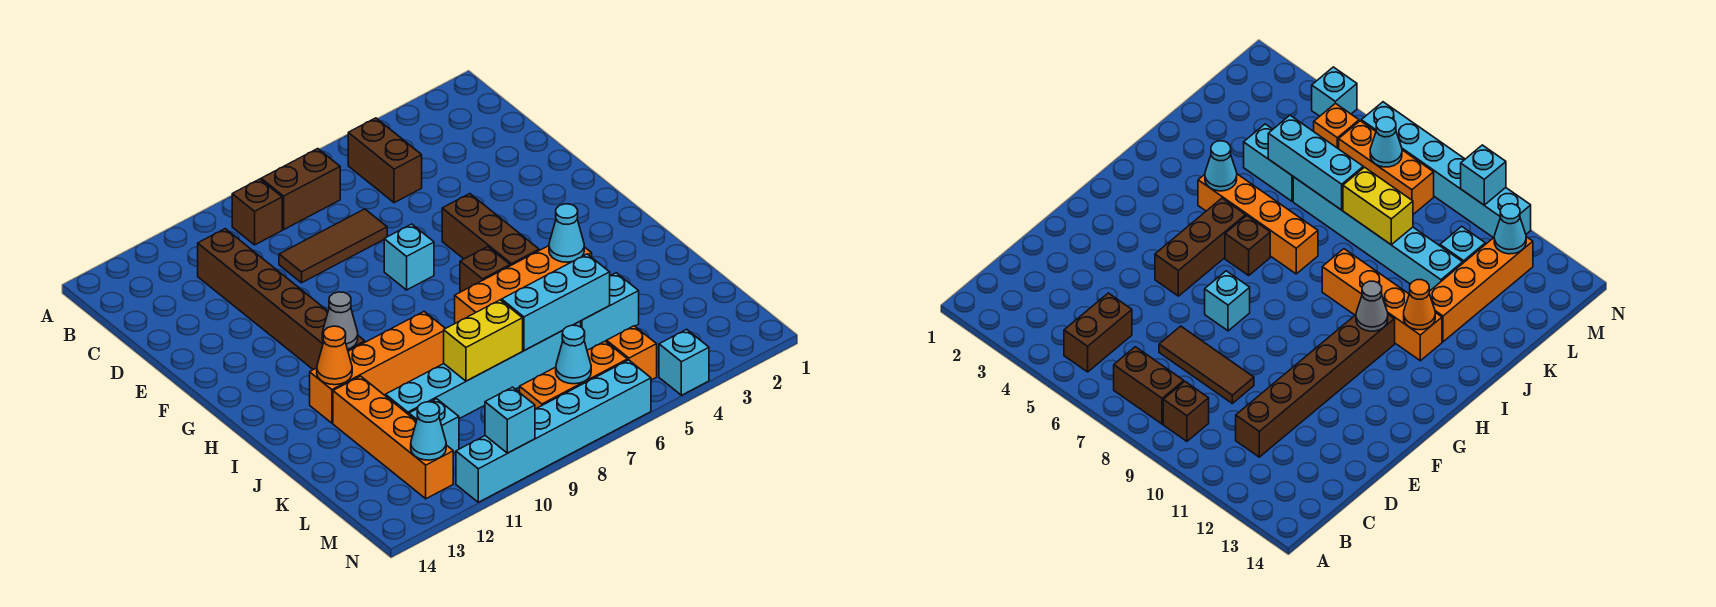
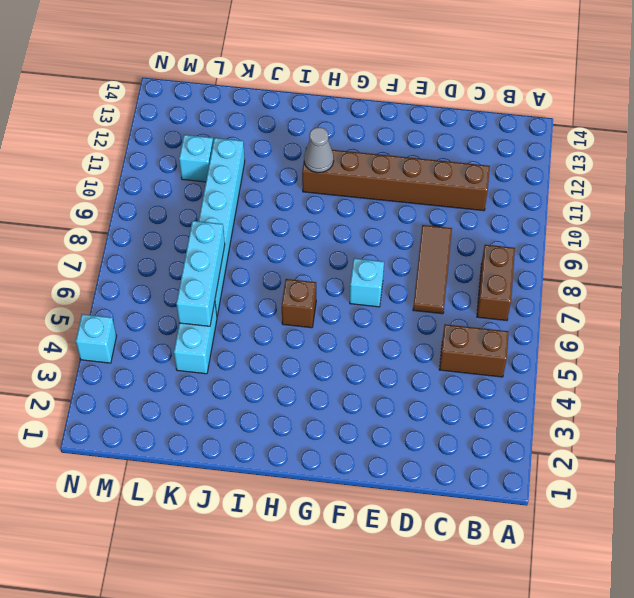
none -> brown 1x1 brick [232,179,282,245]
none -> brown 1x3 brick [442,194,539,266]
none -> orange 1x4 brick [455,246,592,323]

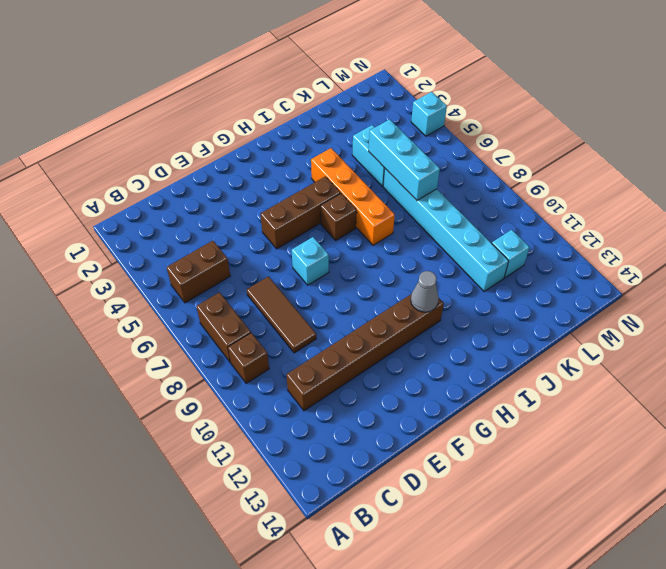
none -> orange 1x4 brick [310,312,445,423]
none -> orange 1x4 brick [333,376,453,499]
none -> orange 1x1 brick [607,326,657,380]

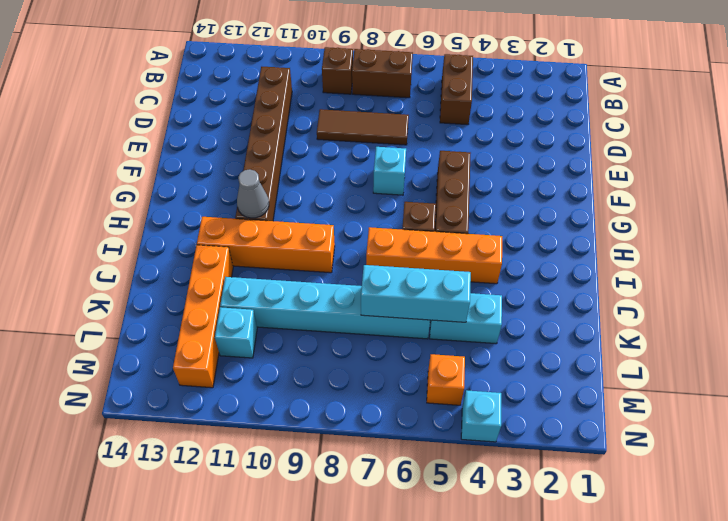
none -> orange 1x3 brick [520,341,628,409]
none -> cyan 1x6 brick [456,360,651,502]
none -> cyan 1x1 cone [549,204,584,262]

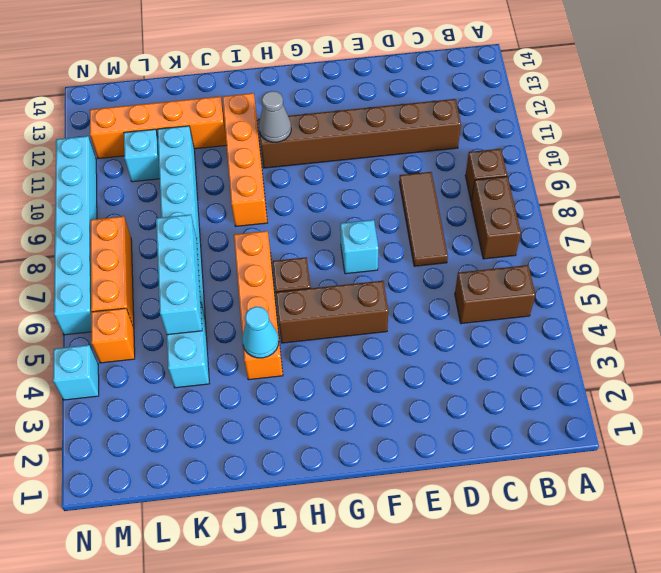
none -> orange 1x1 cone [317,326,352,385]
none -> yellow 1x2 brick [444,300,523,381]
none -> cyan 1x1 cone [556,325,591,384]

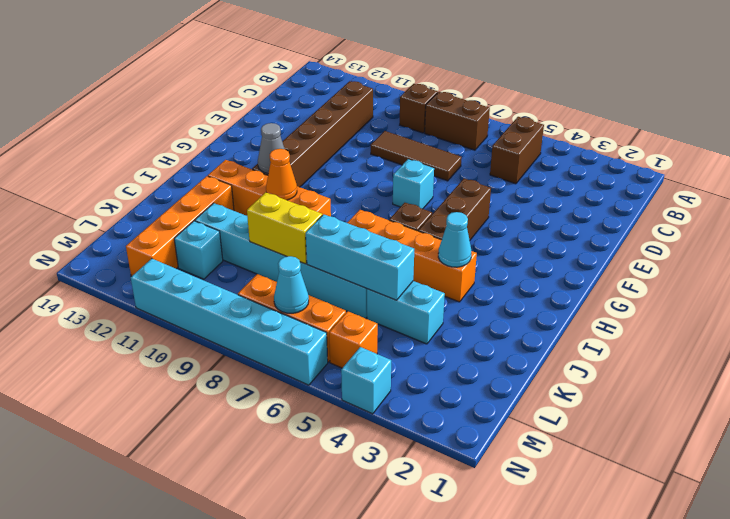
orange 1x1 cone [266,149,297,200] -> orange 1x1 cone moved to [317,326,352,385]
none -> cyan 1x1 cone [411,402,446,460]
none -> cyan 1x1 brick [485,387,535,453]

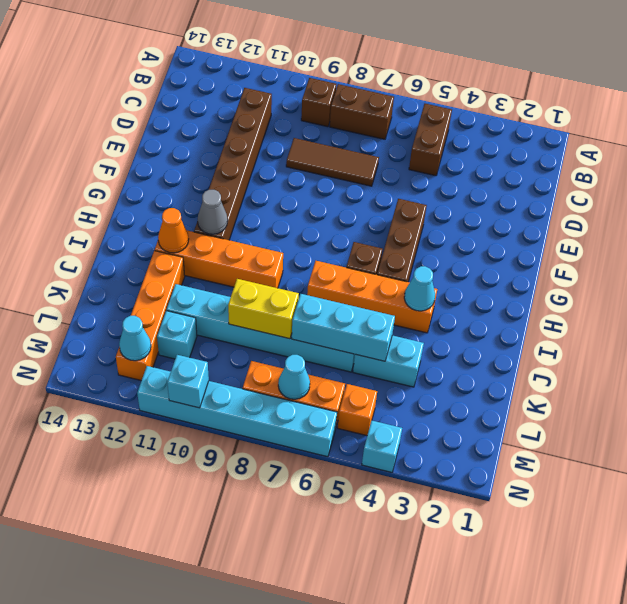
none -> cyan 1x1 brick [384,224,434,290]

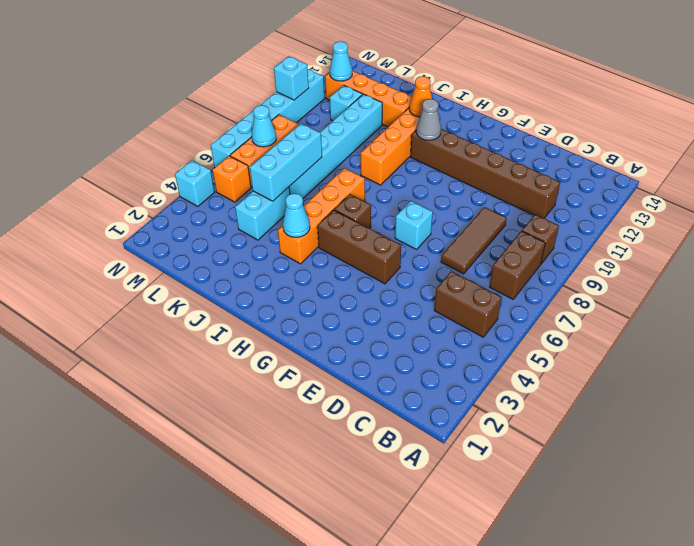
none -> yellow 1x2 brick [444,300,523,381]

